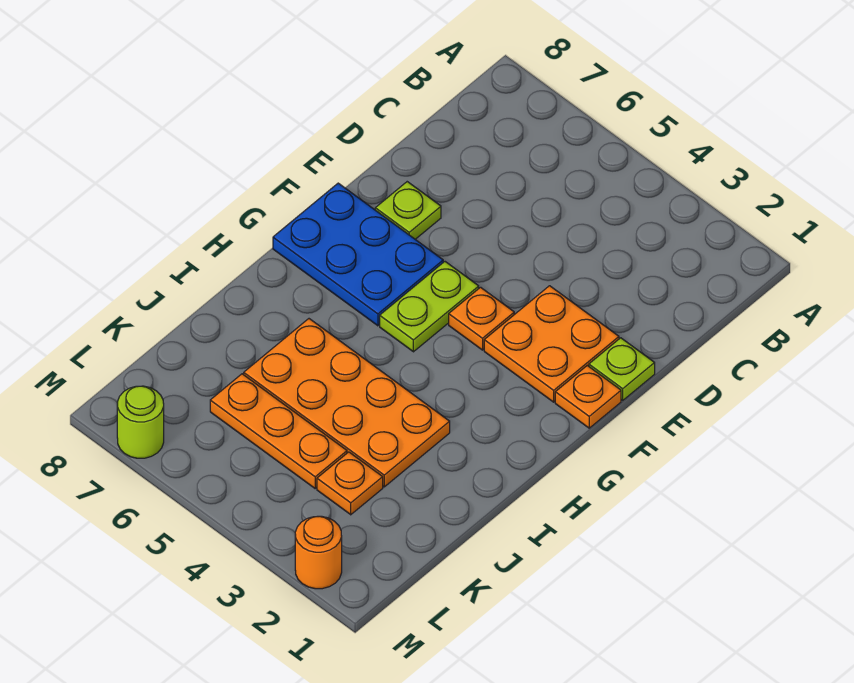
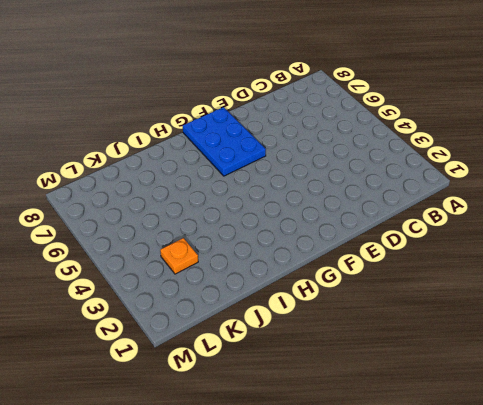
none -> lime 1x1 plate [589,338,655,400]
none -> orange 2x2 plate [484,286,619,402]
none -> lime 1x1 plate [375,182,441,239]

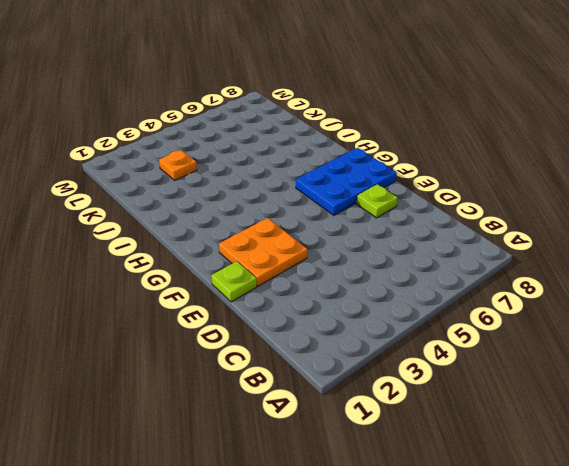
none -> orange 1x1 plate [555,366,621,428]
none -> orange 1x1 plate [449,287,514,350]
none -> lime 1x2 plate [380,262,479,352]

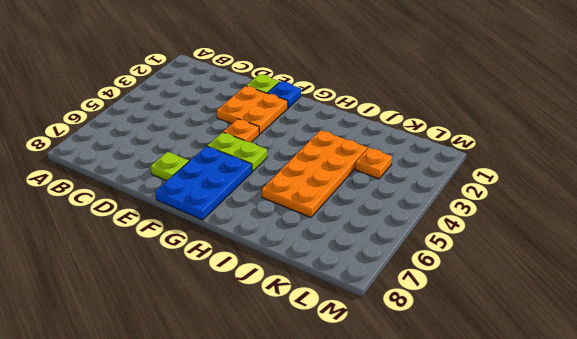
blue 1x1 plate [267,81,301,108] -> orange 1x1 plate [555,366,621,428]
none -> orange 1x3 plate [210,374,347,488]
none -> orange 1x1 round brick [295,516,342,589]
none -> lime 1x1 round brick [117,386,164,458]

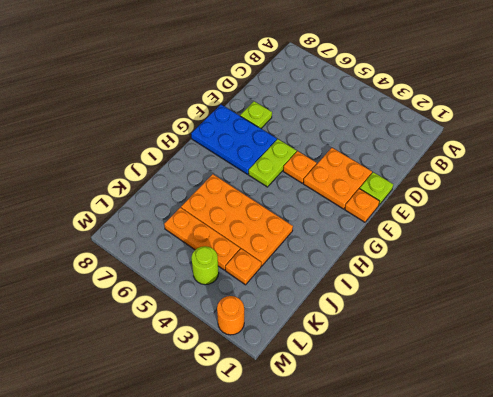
lime 1x1 round brick [191,246,219,285] -> lime 1x1 round brick moved to [117,386,164,458]

